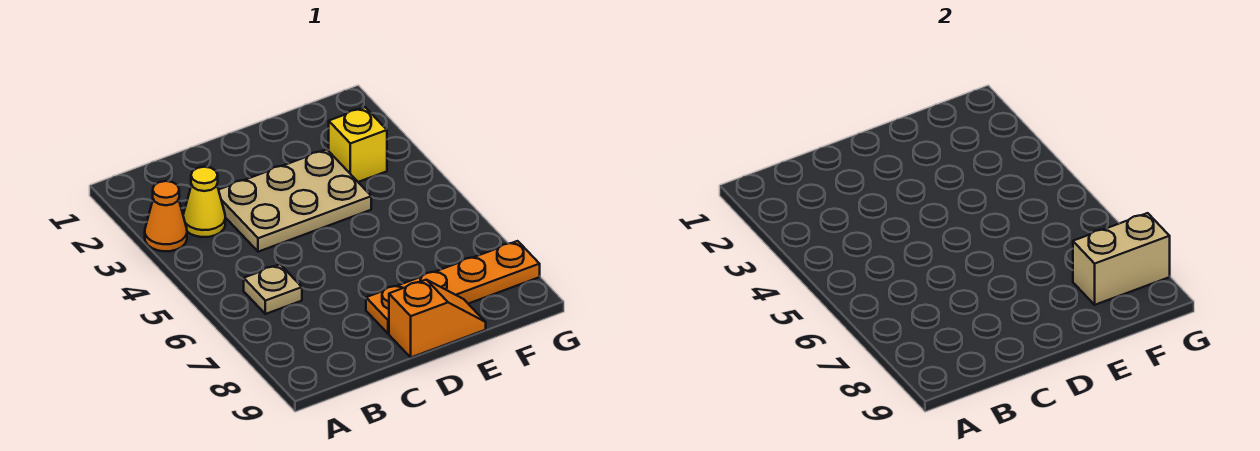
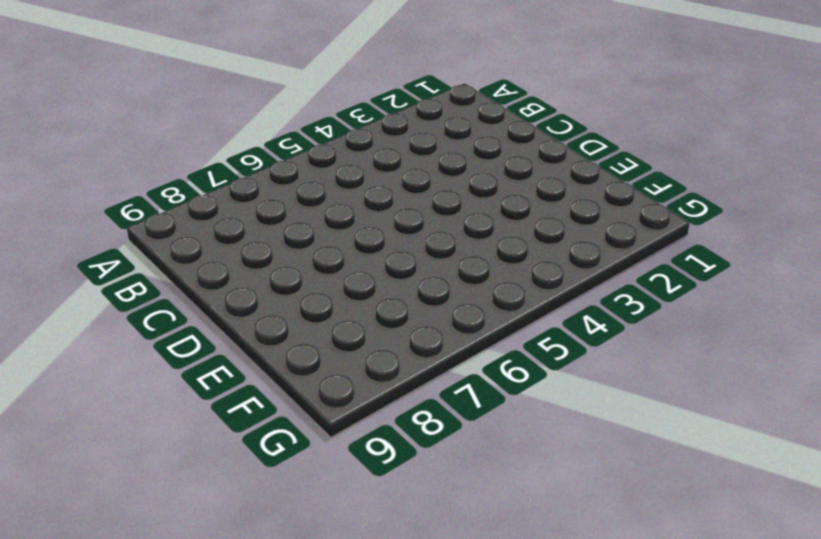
none -> orange 1x1 cone [145,181,187,251]
none -> yellow 1x1 cone [183,167,225,237]

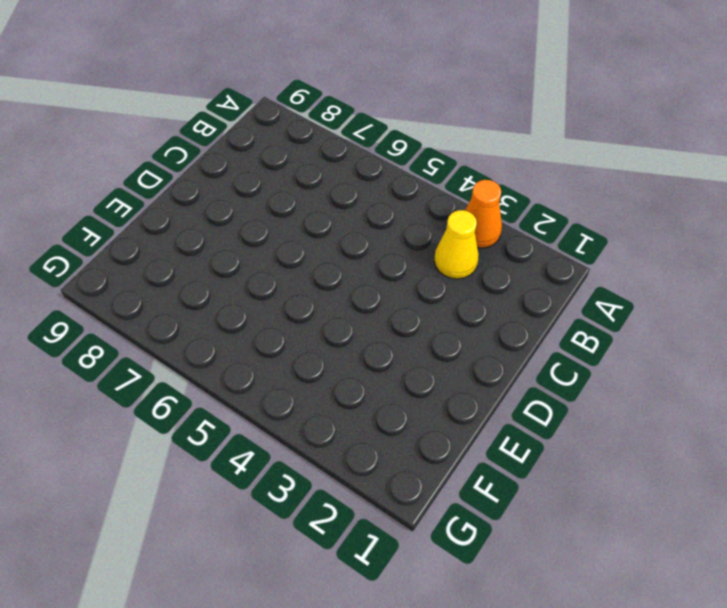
none -> tan 1x1 plate [244,264,302,314]
none -> tan 2x3 plate [219,149,371,252]

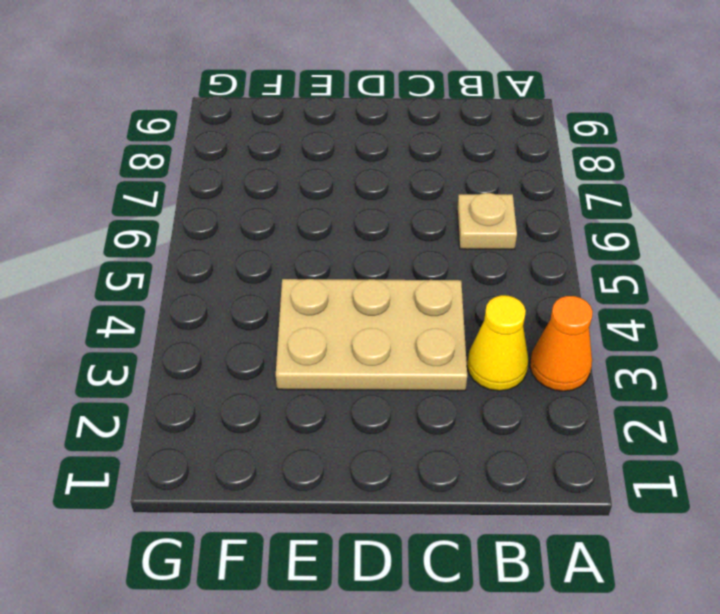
none -> orange 1x4 plate [366,241,540,333]
none -> orange 1x2 slope [389,280,486,357]

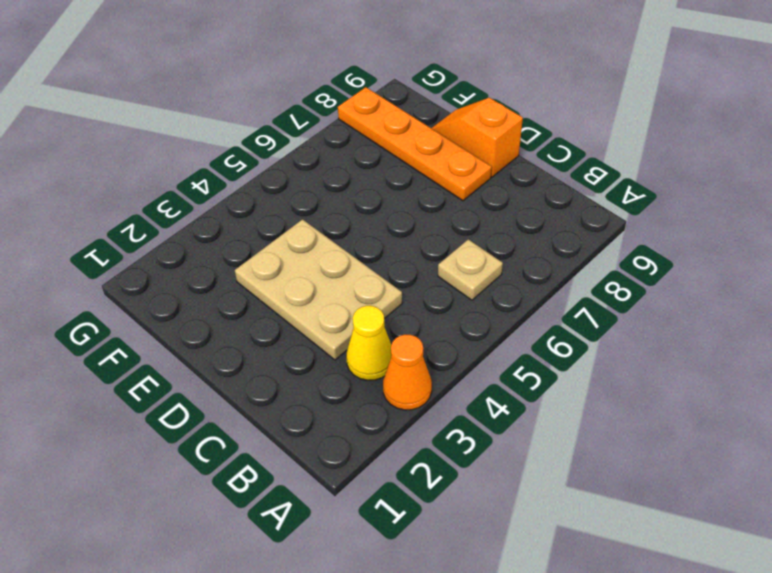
none -> yellow 1x1 brick [329,107,387,182]
none -> tan 1x2 brick [1073,213,1170,305]

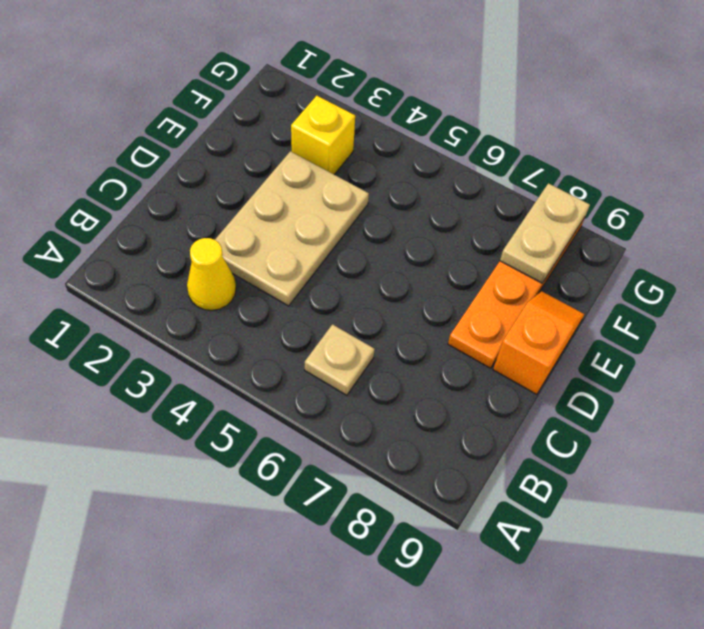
tan 1x2 plate [500,183,590,283] -> tan 1x2 brick [1073,213,1170,305]
none -> orange 1x1 cone [145,181,187,251]

